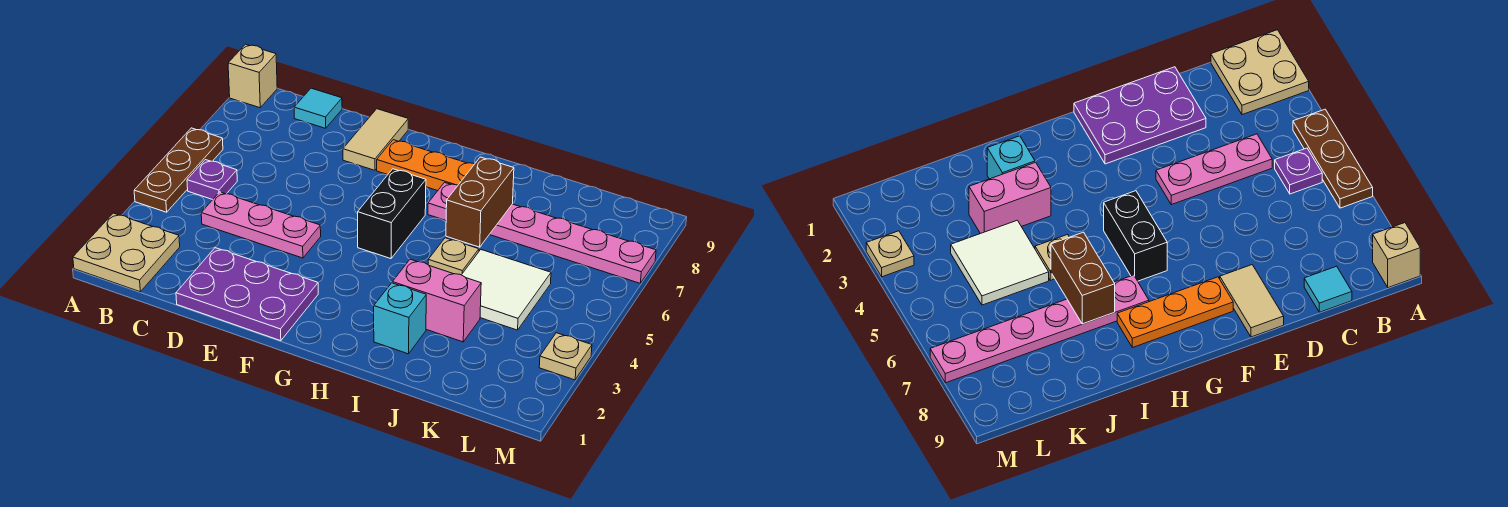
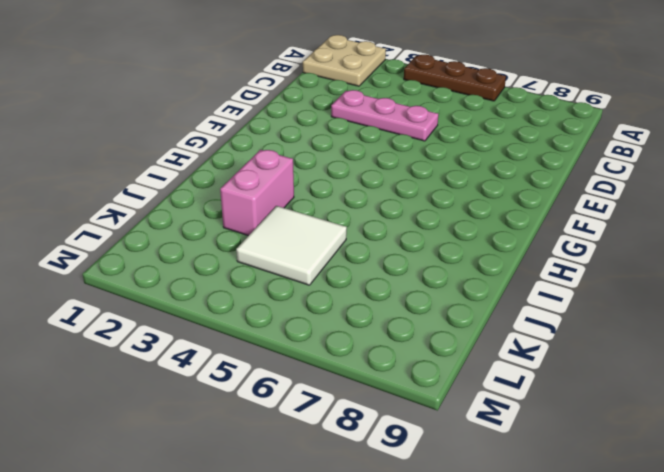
pink 1x3 plate [331,90,438,141] -> pink 1x3 plate turned to [201,192,321,258]
none -> tan 1x1 brick [228,44,277,108]
none -> purple 1x1 plate [187,160,237,200]
none -> cyan 1x1 tile [294,88,342,128]

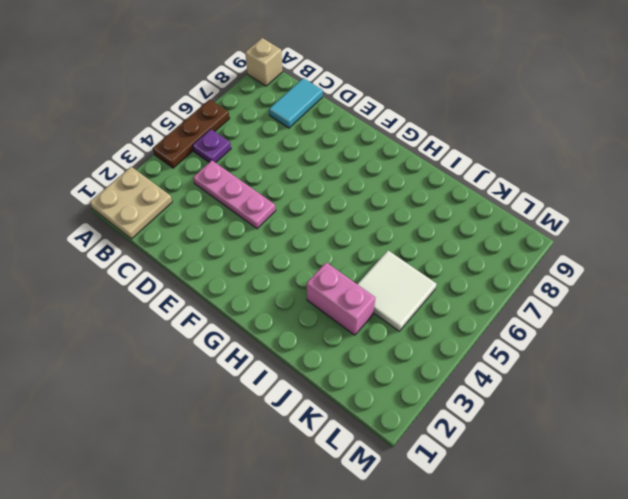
cyan 1x2 tile [269,78,323,128] -> cyan 1x1 tile [294,88,342,128]
none -> purple 2x3 plate [176,248,318,341]
none -> tan 1x2 tile [343,109,408,170]
none -> orange 1x3 plate [377,140,474,191]

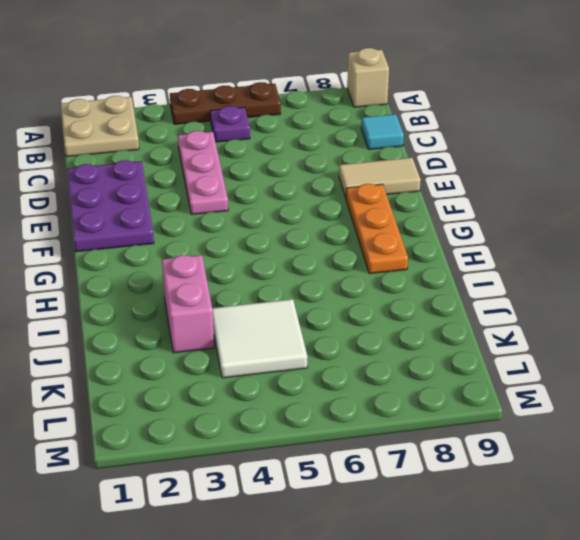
none -> black 1x2 brick [358,169,426,259]
none -> pink 1x6 plate [428,183,656,283]
none -> cyan 1x1 brick [374,283,426,354]

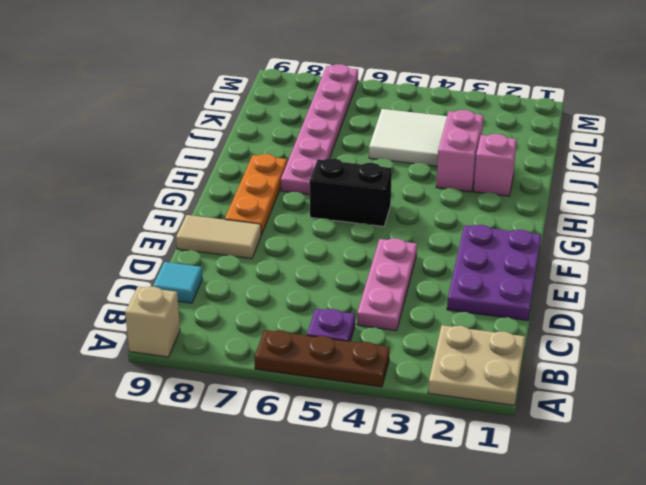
pink 1x1 brick [474,134,517,196] -> cyan 1x1 brick [374,283,426,354]
none -> tan 1x1 plate [428,238,479,275]
none -> tan 1x1 plate [539,333,592,380]
none -> brown 1x2 brick [446,157,514,247]

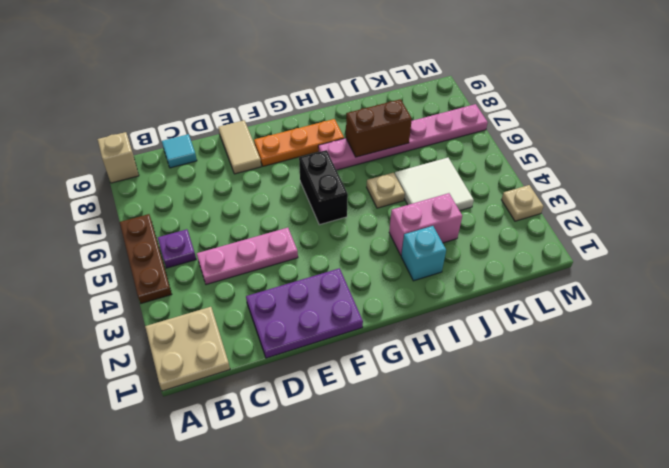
brown 1x2 brick [346,99,412,157] -> brown 1x2 brick turned to [446,157,514,247]

